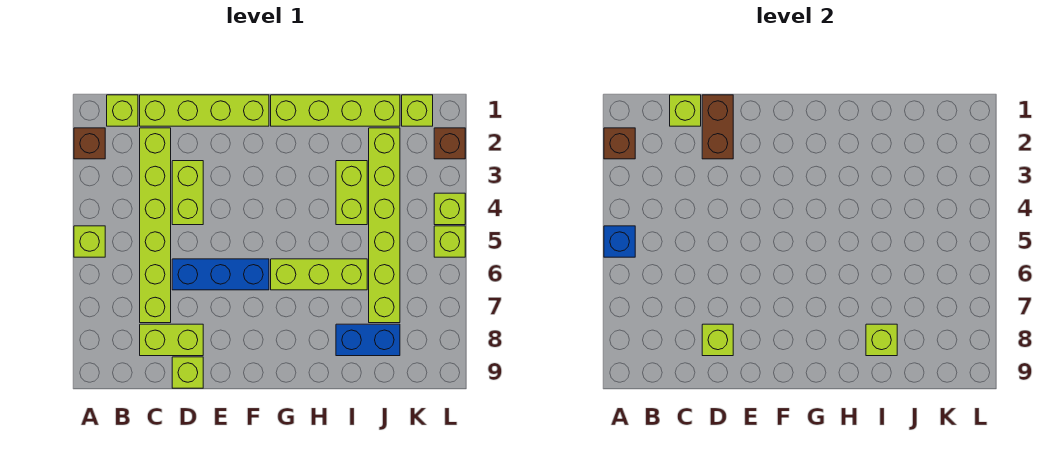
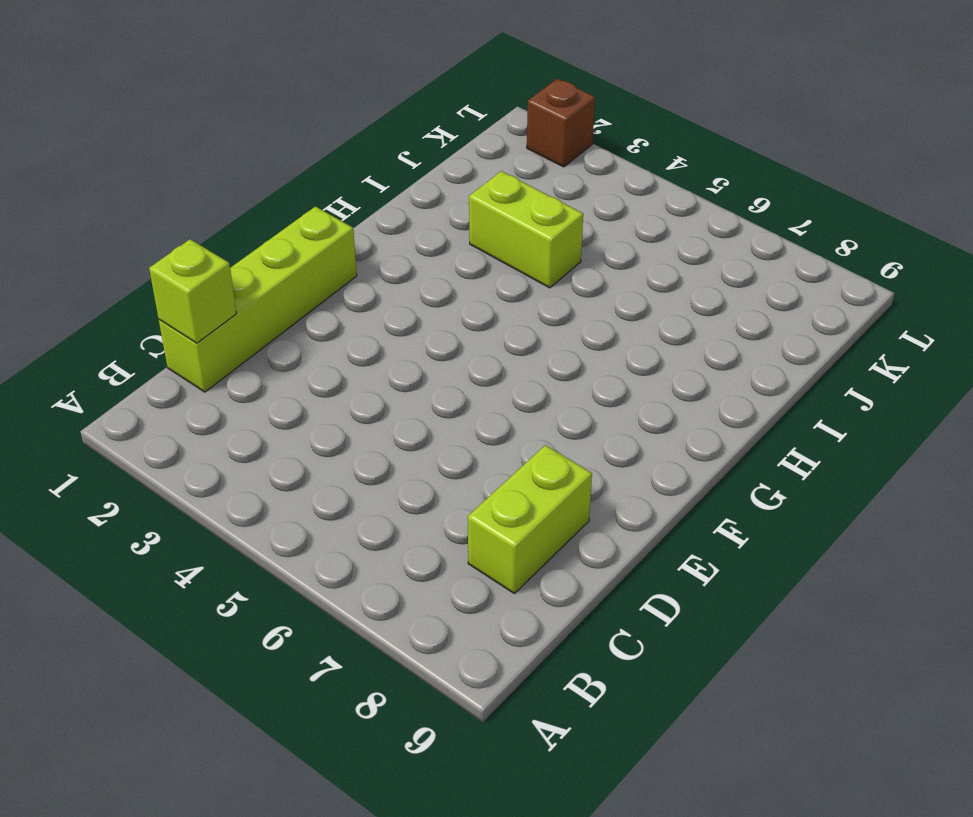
none -> brown 1x1 brick [74,128,105,159]
none -> lime 1x1 brick [74,226,105,257]
none -> lime 1x1 brick [107,95,138,126]

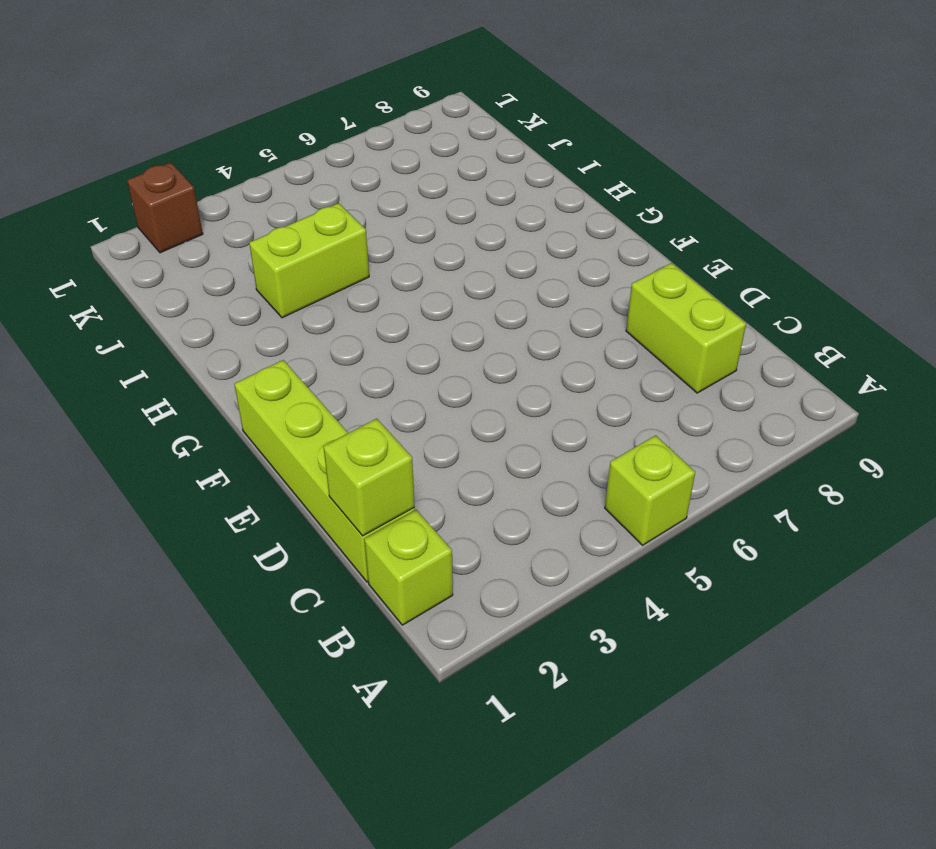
none -> brown 1x1 brick [74,128,105,159]
none -> lime 1x6 brick [140,128,171,323]
none -> lime 1x2 brick [172,161,203,225]

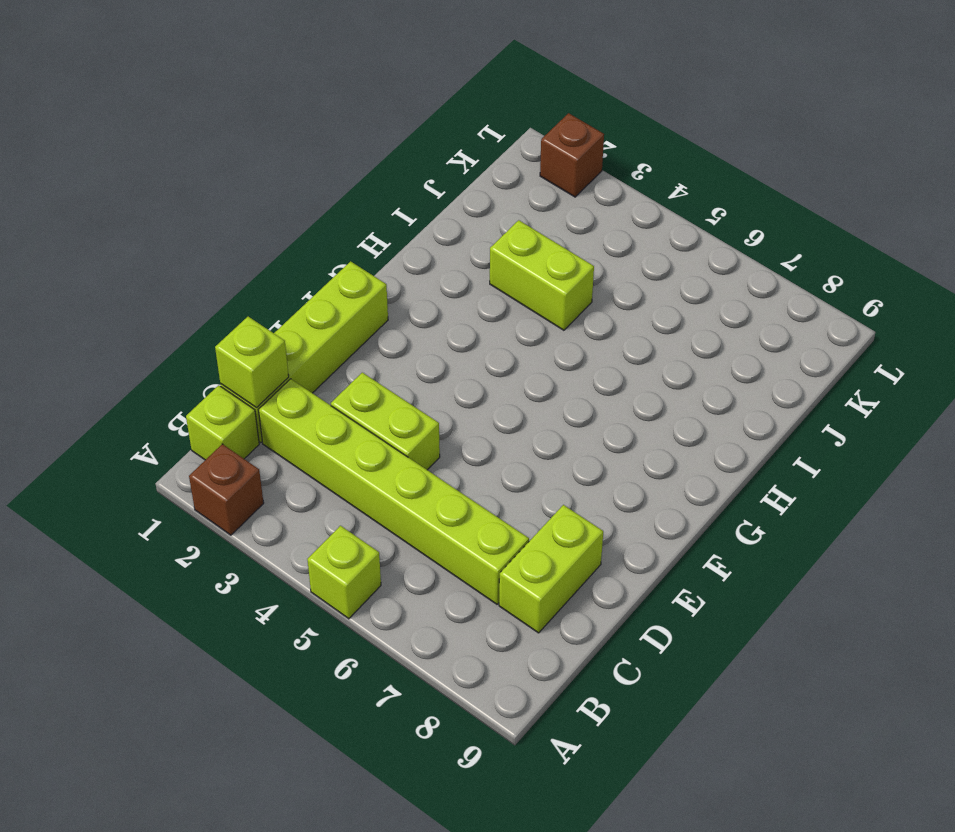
none -> blue 1x3 brick [172,259,269,290]
none -> lime 1x1 brick [172,357,203,388]
none -> lime 1x4 brick [271,95,400,126]

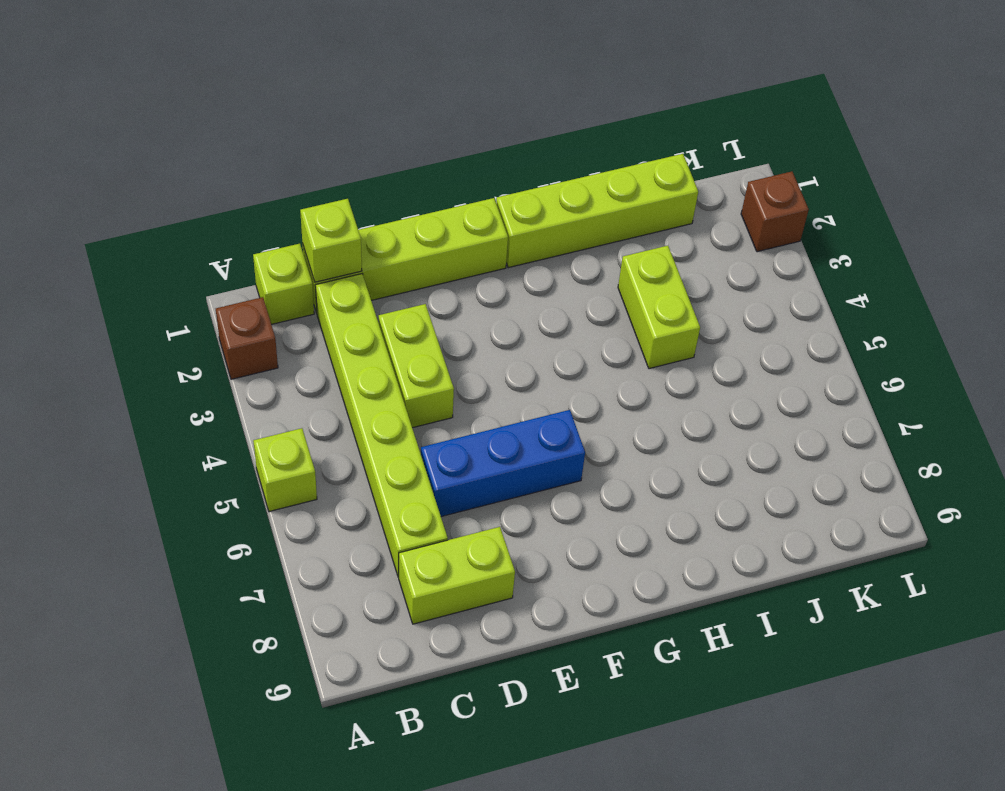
none -> lime 1x1 brick [172,357,203,388]
none -> lime 1x3 brick [271,259,367,290]
none -> blue 1x2 brick [336,324,400,356]

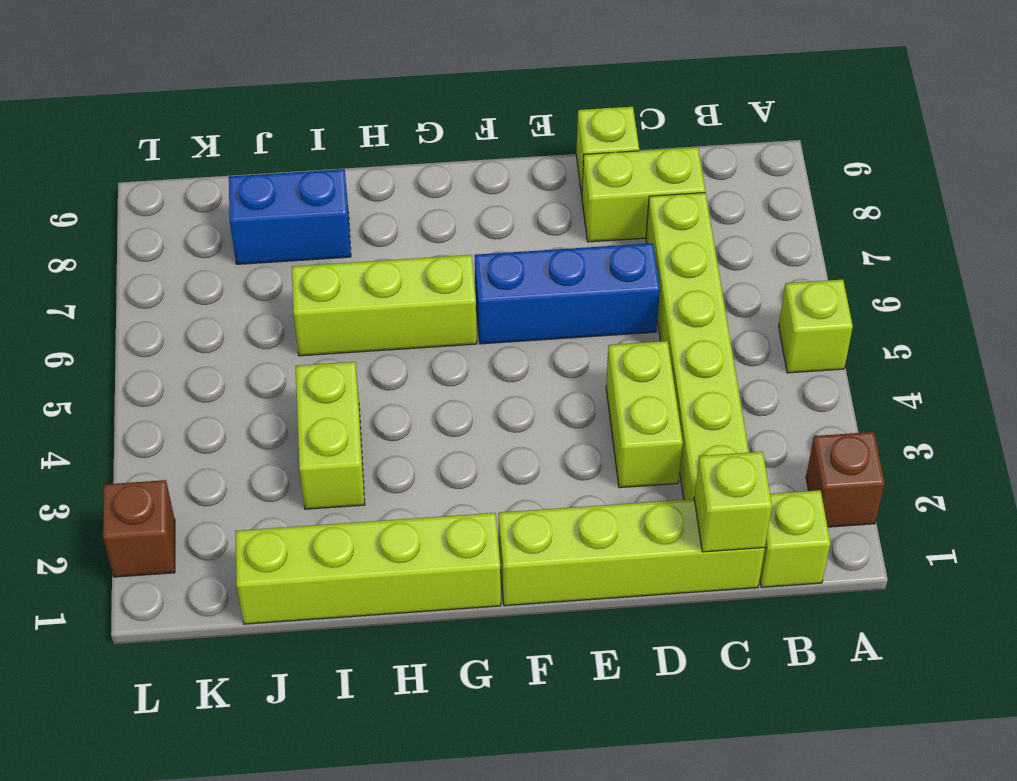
none -> lime 1x6 brick [369,128,400,323]
none -> lime 1x1 brick [402,95,433,126]
none -> lime 1x1 brick [434,193,465,225]

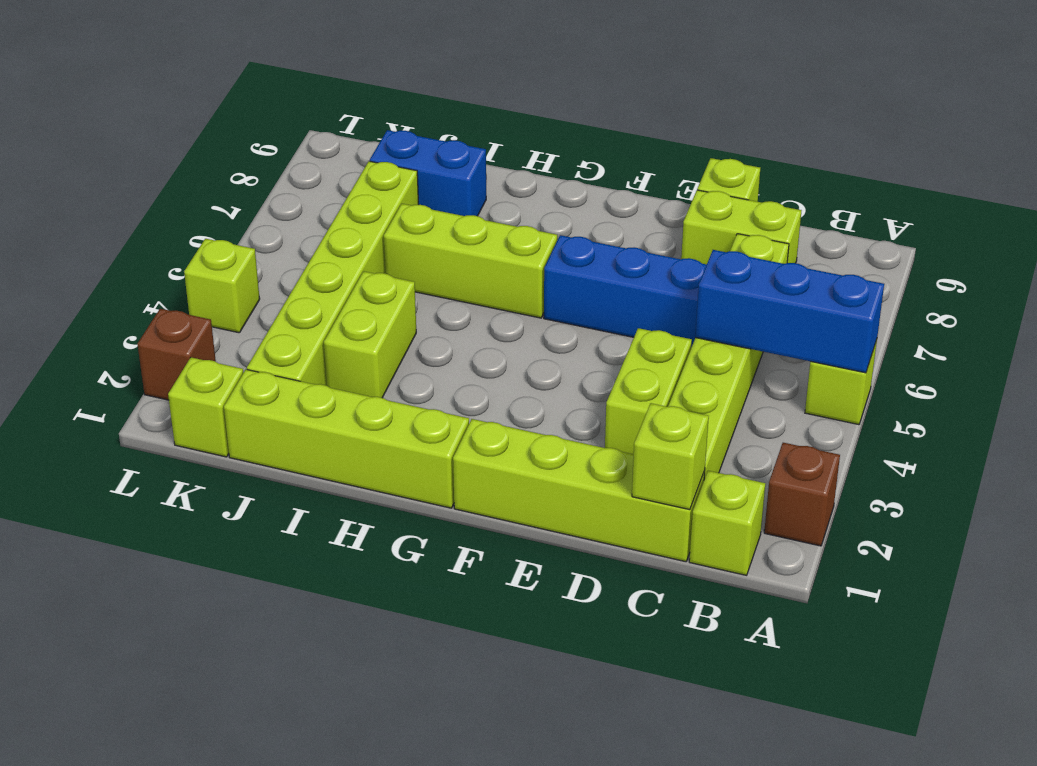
blue 1x3 brick [695,250,884,373] -> blue 1x1 brick [604,226,635,257]
none -> lime 1x1 brick [434,226,465,257]
none -> brown 1x1 brick [604,128,635,159]
none -> brown 1x2 brick [702,95,733,159]

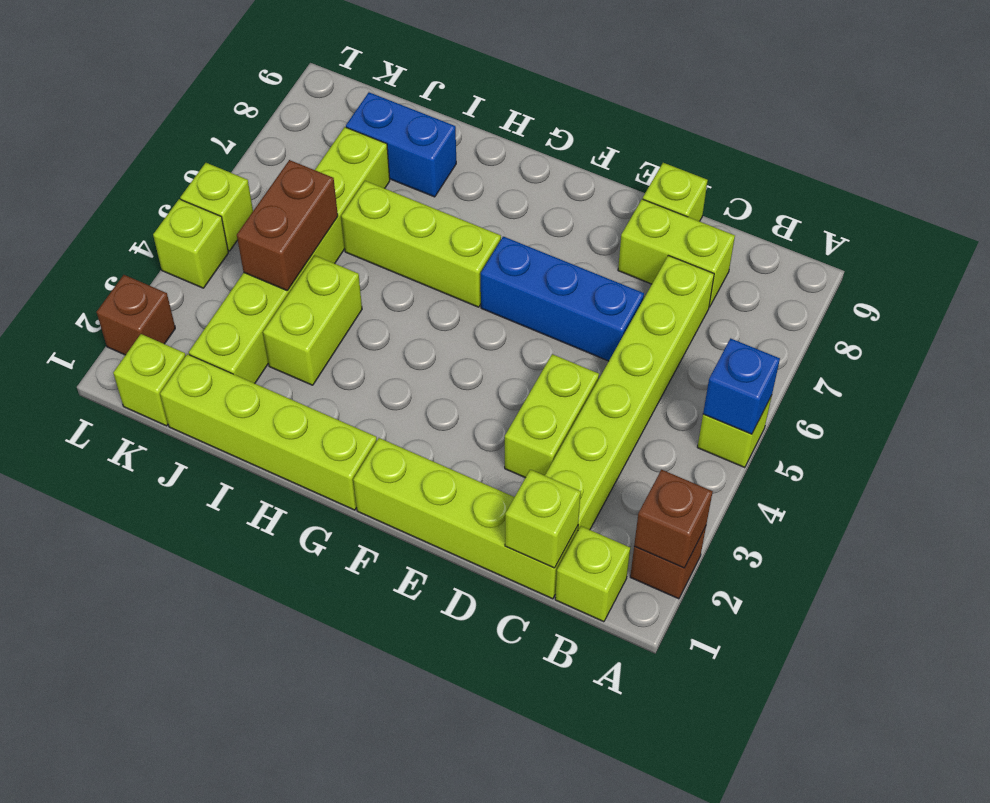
brown 1x2 brick [237,160,338,291] -> brown 1x2 brick moved to [702,95,733,159]
none -> lime 1x1 brick [702,324,733,356]
none -> lime 1x1 brick [866,324,897,356]

